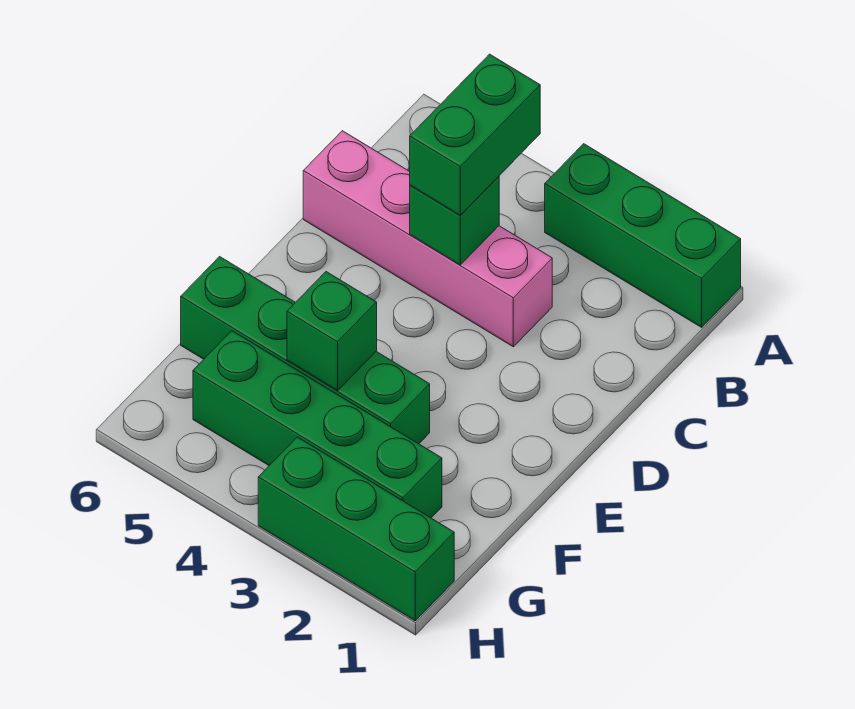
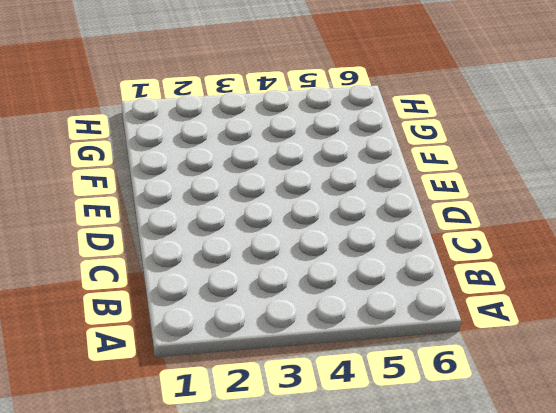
none -> green 1x3 brick [545,144,741,327]
none -> pink 1x4 brick [303,131,552,347]

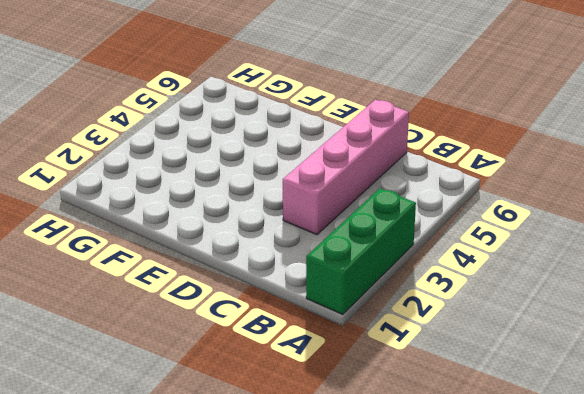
none -> green 1x4 brick [181,257,430,444]
none -> green 1x4 brick [193,331,442,518]

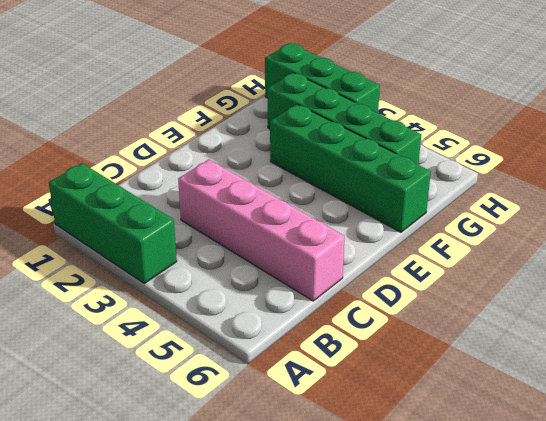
none -> green 1x1 brick [410,177,499,265]
none -> green 1x1 brick [287,272,377,391]

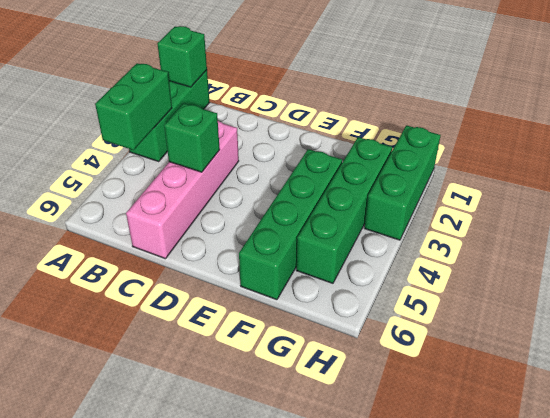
green 1x1 brick [157,26,207,87] -> green 1x1 brick moved to [287,272,377,391]
green 1x2 brick [95,63,172,150] -> green 1x2 brick turned to [410,54,540,215]

